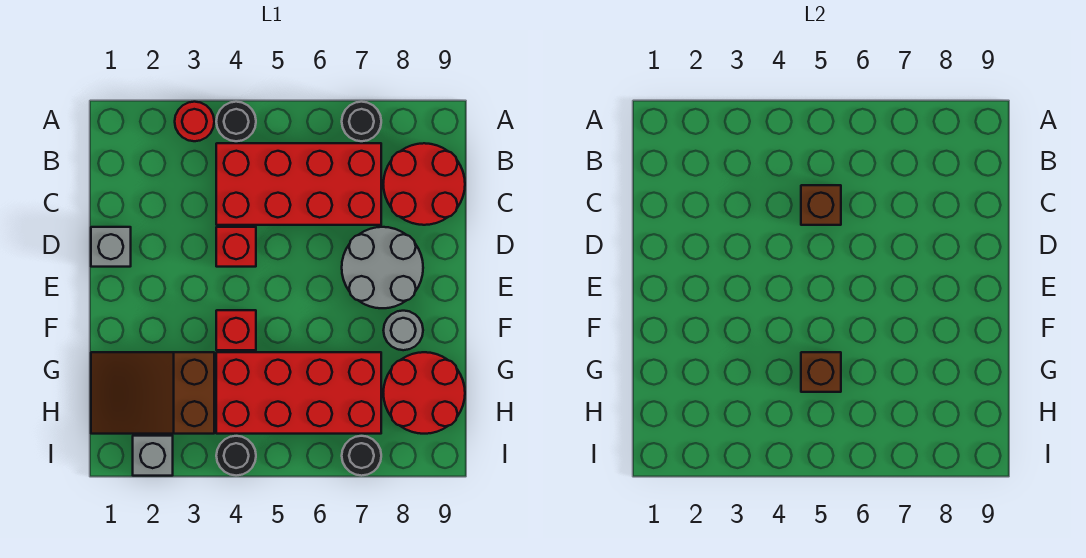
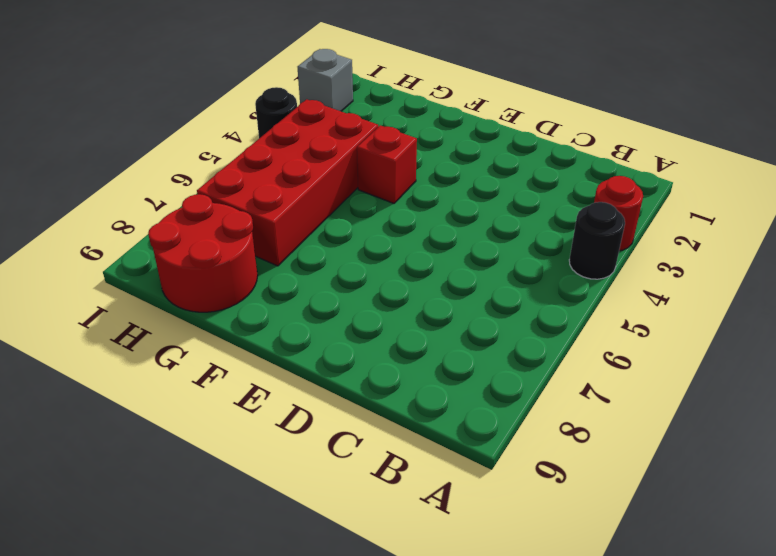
none -> black 1x1 round brick [342,102,381,141]
none -> red 2x4 brick [216,143,381,225]
none -> red 2x2 round brick [383,143,465,225]

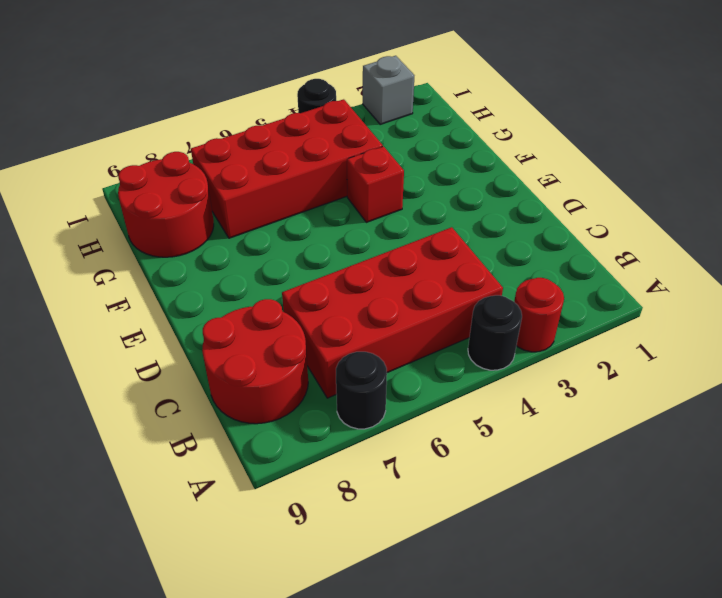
none -> grey 1x1 brick [91,227,131,267]
none -> red 1x1 brick [216,227,256,267]
none -> grey 2x2 round brick [342,227,423,308]

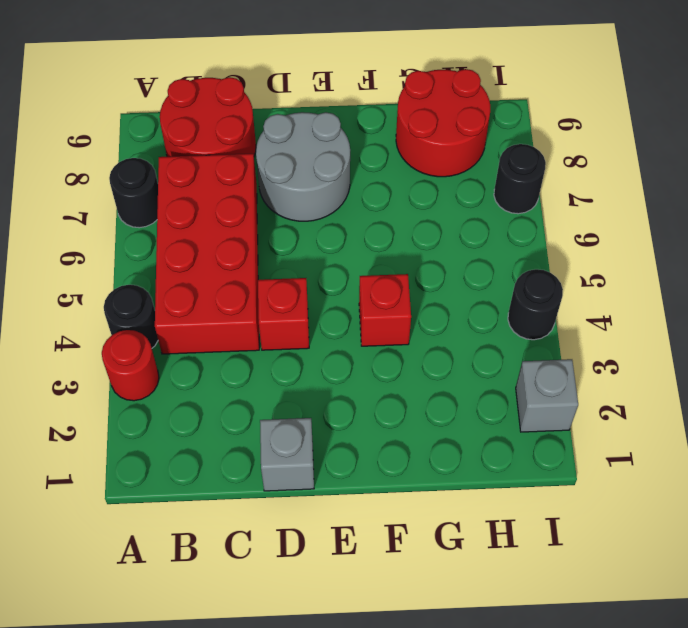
none -> grey 1x1 round brick [383,311,423,350]
none -> brown 2x3 slope [91,352,214,434]
none -> red 2x4 brick [216,352,381,434]

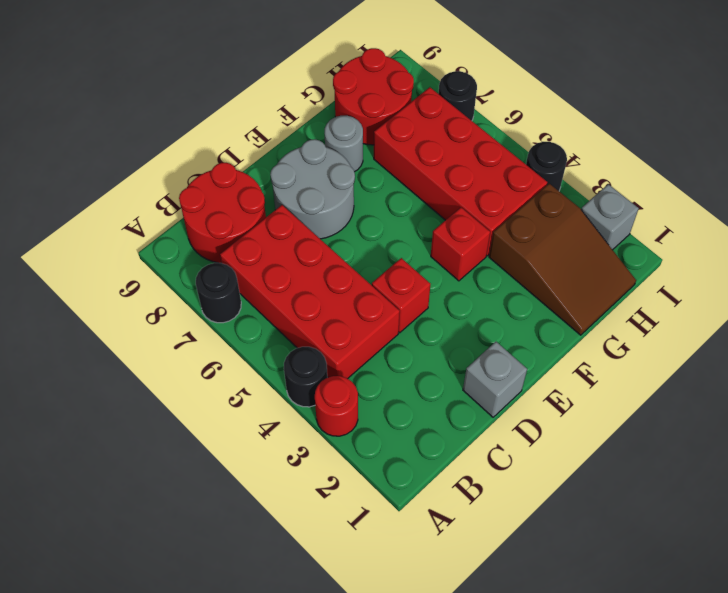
none -> brown 1x1 brick [801,185,841,225]
none -> brown 1x1 brick [801,352,841,392]

